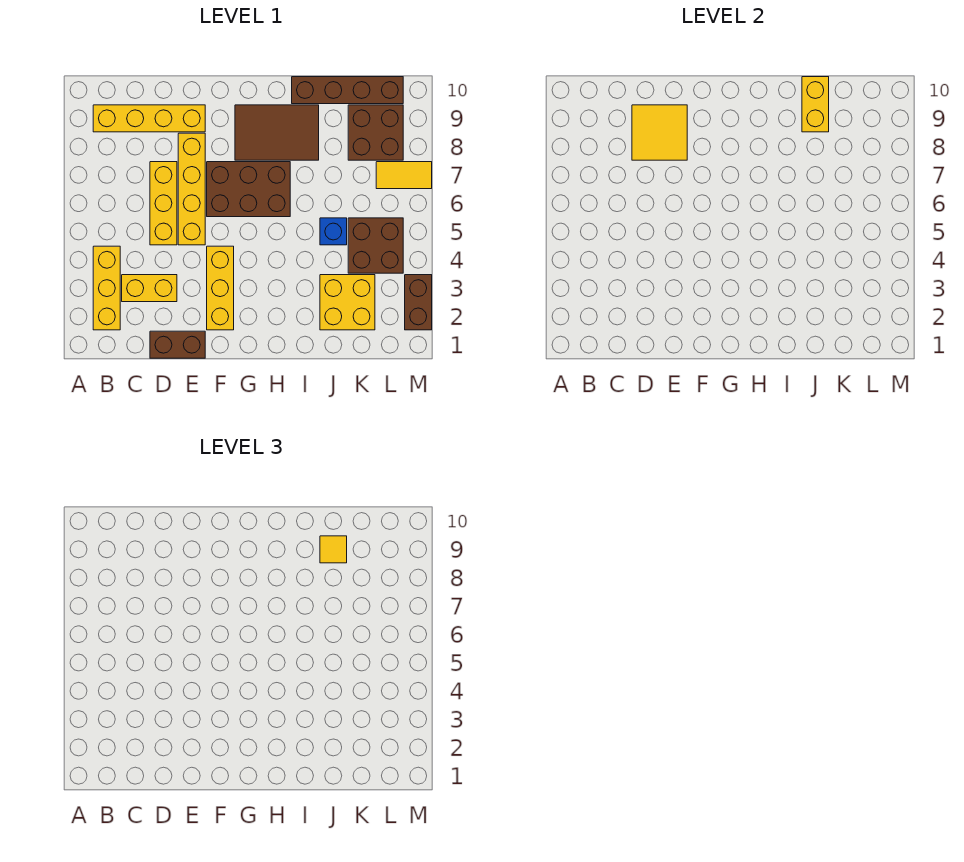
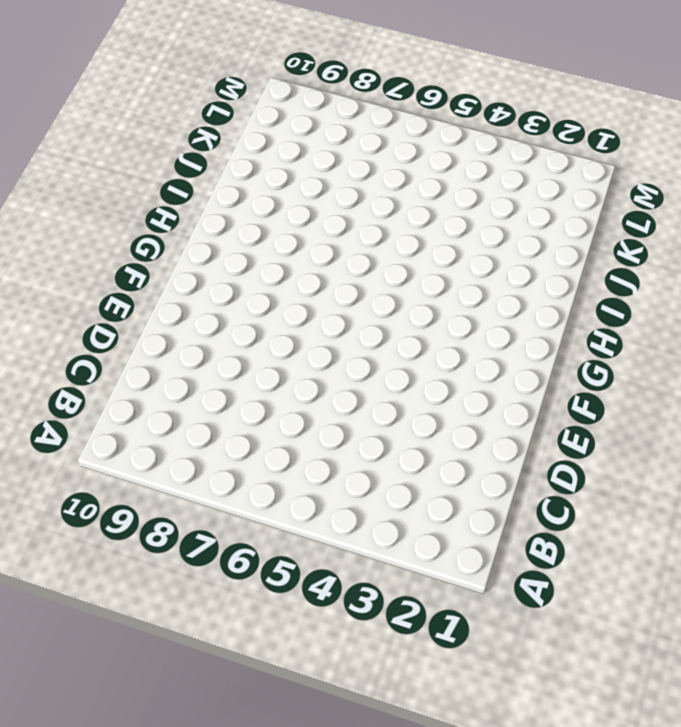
none -> yellow 1x3 brick [93,246,120,330]
none -> yellow 1x4 brick [93,105,205,132]
none -> yellow 1x2 brick [122,275,177,302]

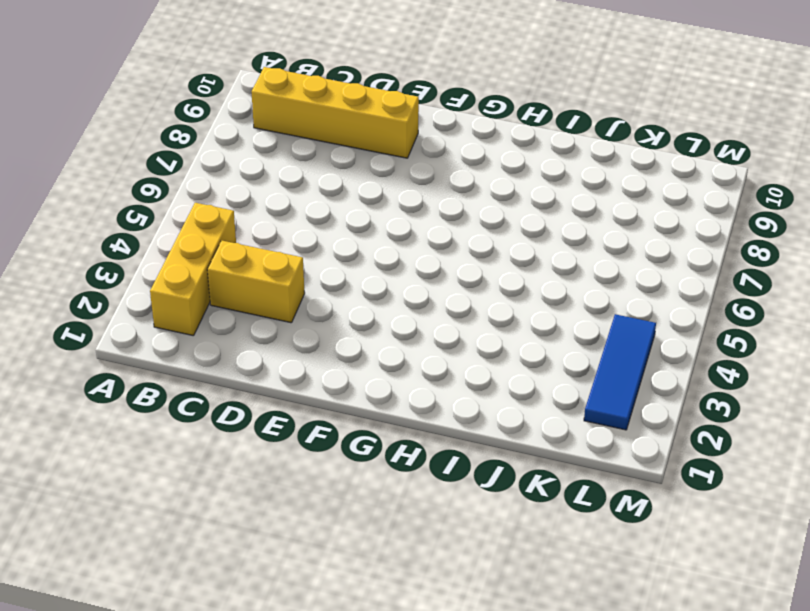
blue 1x3 tile [584,314,656,430] -> brown 2x2 brick [348,218,403,273]
none -> brown 1x2 brick [150,331,205,358]
none -> yellow 1x3 brick [150,162,177,245]
none -> yellow 1x4 brick [178,133,205,245]

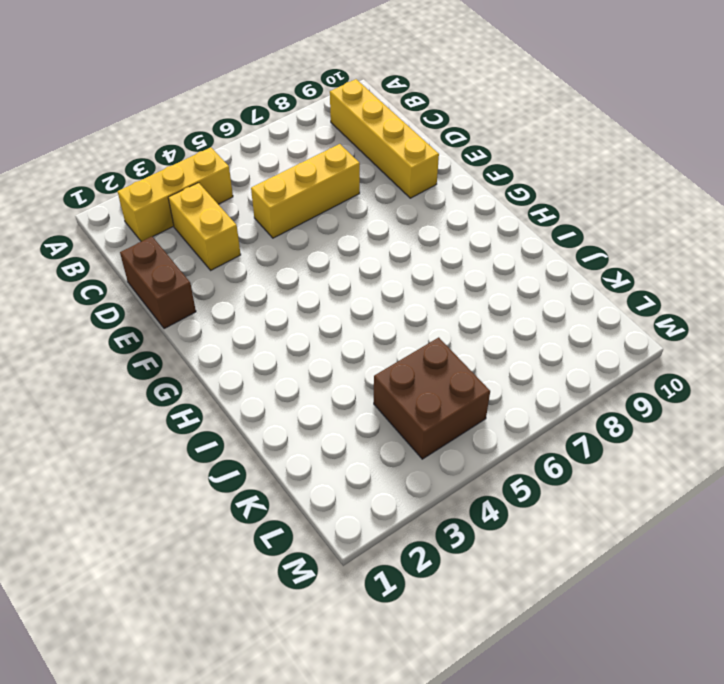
none -> yellow 1x4 brick [178,133,205,245]
none -> yellow 1x3 brick [207,246,234,330]
none -> brown 2x3 brick [207,162,290,217]

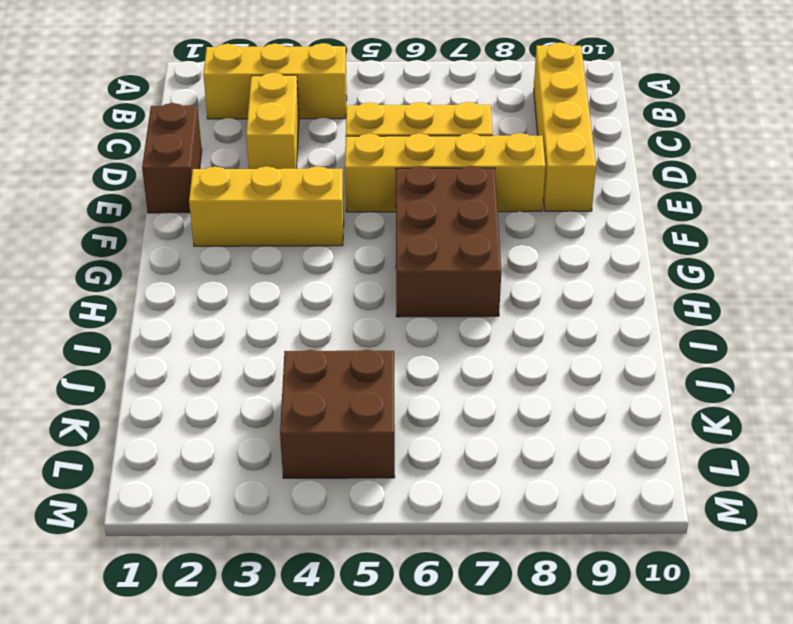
none -> brown 2x3 tile [235,105,319,160]
none -> brown 1x4 brick [292,77,403,104]
none -> yellow 2x2 brick [320,275,375,330]

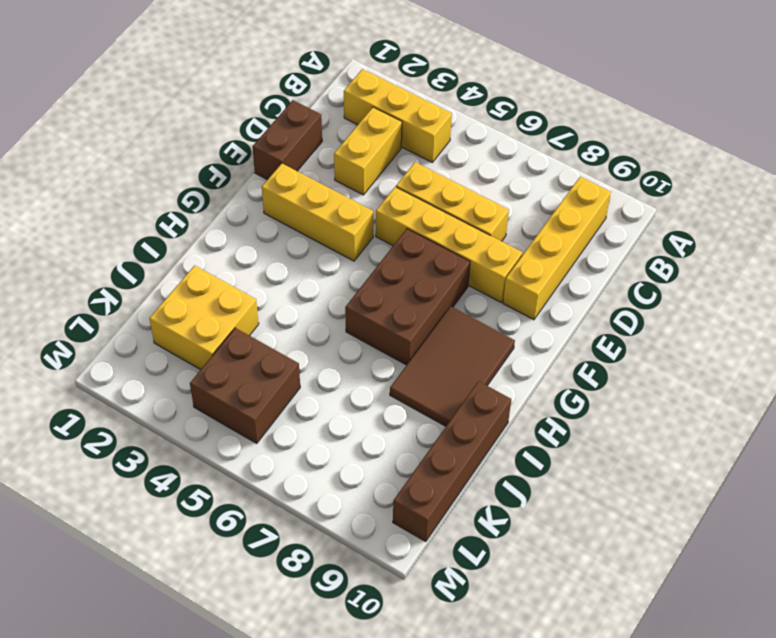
none -> blue 1x1 brick [320,218,347,245]
none -> brown 2x2 brick [348,105,403,160]
none -> yellow 1x2 tile [376,162,432,189]

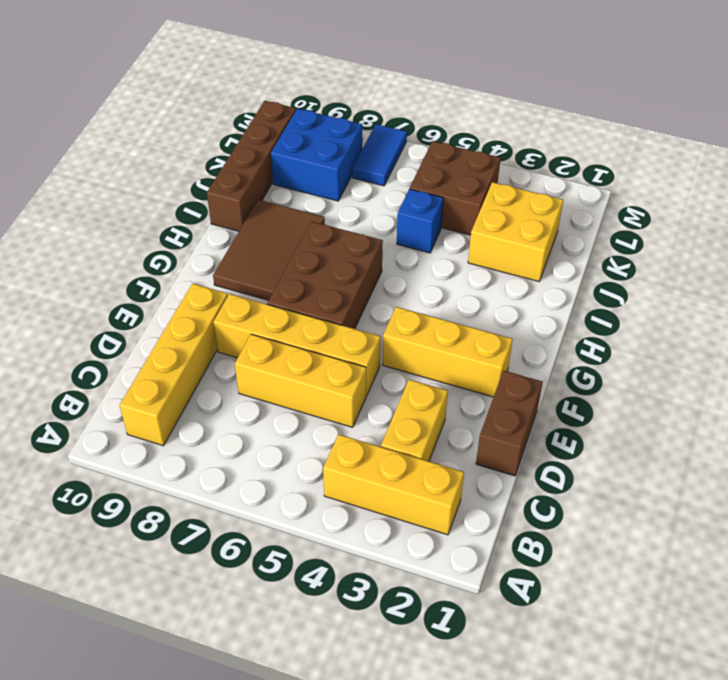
blue 2x2 brick [271,109,362,201] -> brown 2x2 brick [348,105,403,160]
blue 1x2 tile [352,124,407,186] -> yellow 1x2 tile [376,162,432,189]
none -> brown 1x2 brick [405,275,432,330]
none -> yellow 2x2 tile [632,105,687,160]
none -> yellow 1x2 brick [802,77,829,132]

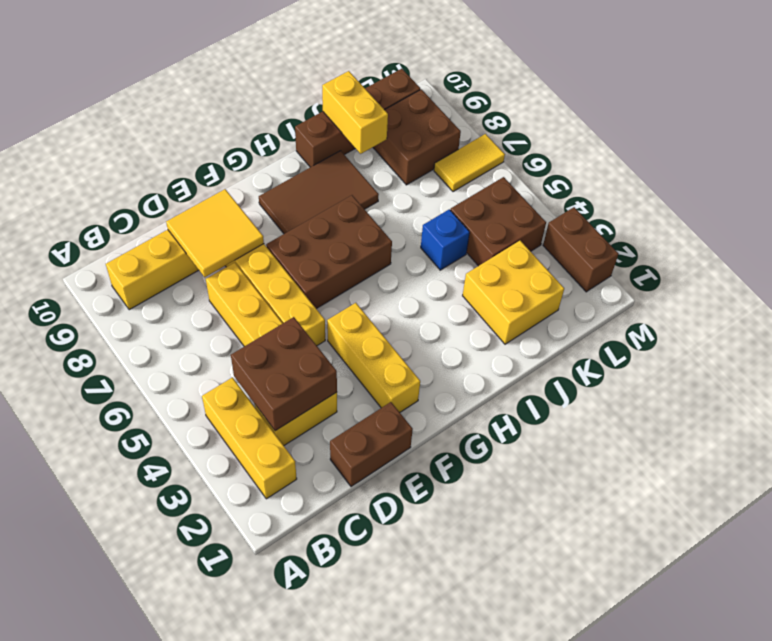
brown 2x2 brick [231,317,337,431] -> none
none -> yellow 1x1 tile [320,536,347,563]

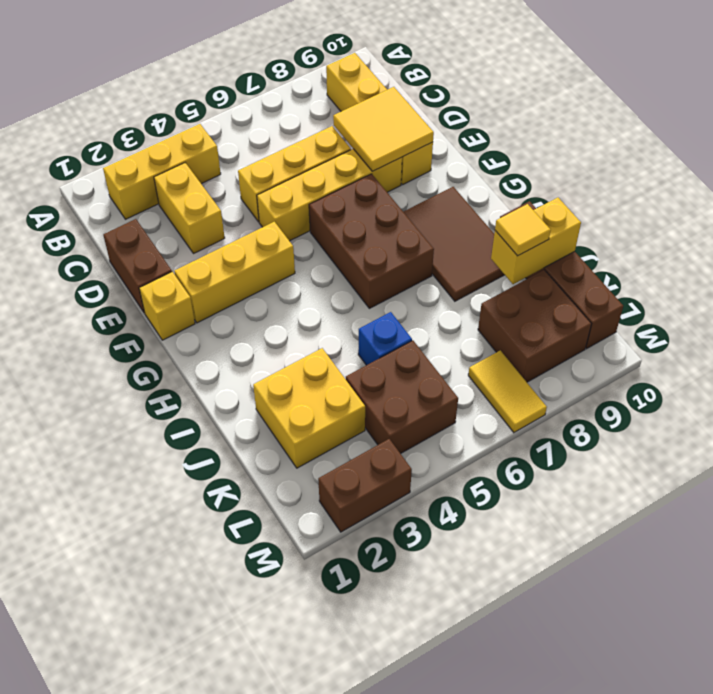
yellow 1x1 brick [139,272,195,340] -> none

